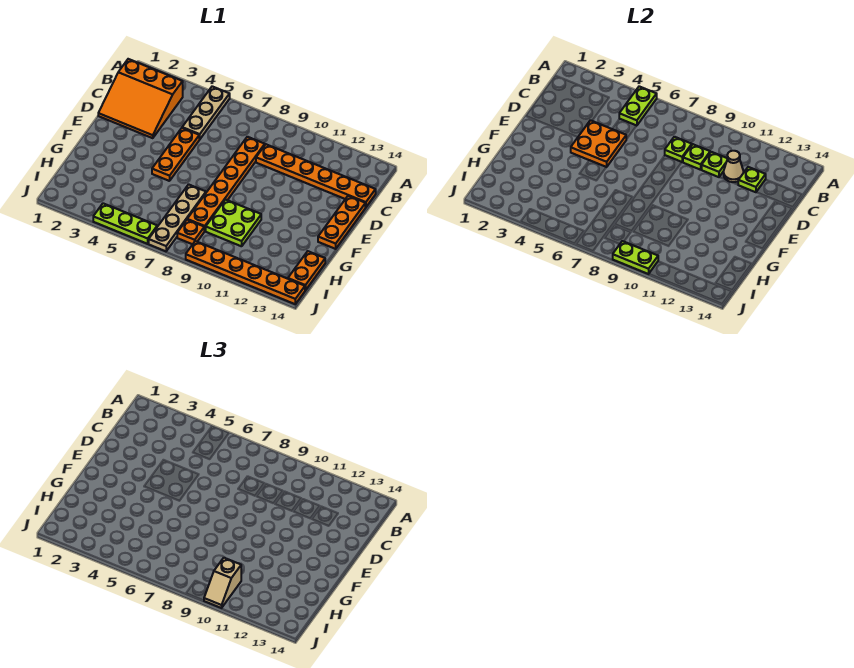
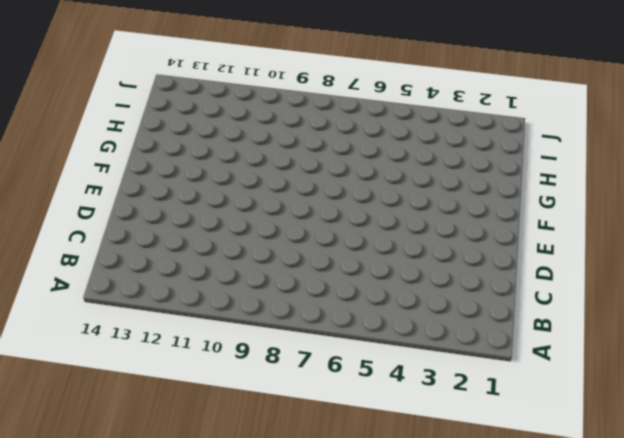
none -> tan 1x3 plate [182,86,230,139]
none -> orange 3x3 slope [98,59,183,138]
none -> orange 1x6 plate [187,137,265,231]

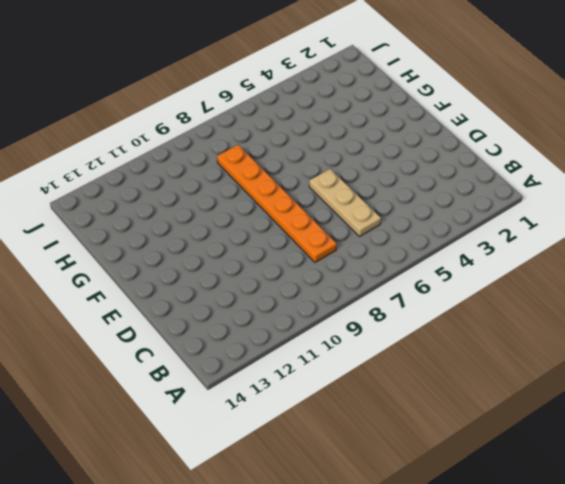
tan 1x3 plate [309,169,381,236] -> tan 1x3 plate moved to [182,86,230,139]
none -> orange 3x3 slope [98,59,183,138]
none -> orange 1x6 plate [256,144,376,207]
none -> orange 1x3 plate [152,128,200,181]

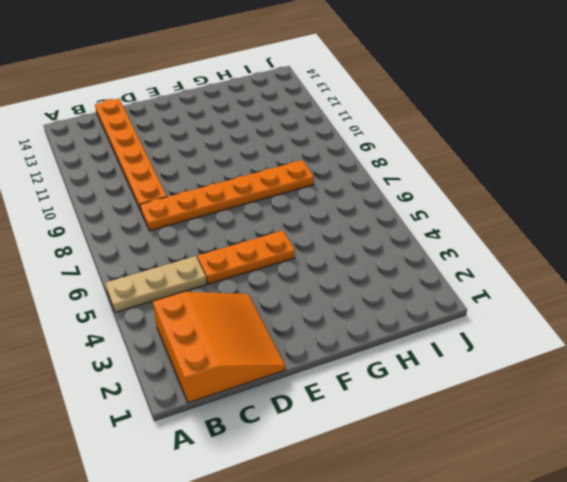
none -> orange 1x3 plate [318,196,365,249]
none -> tan 1x4 plate [149,184,206,251]
none -> lime 2x2 plate [206,200,261,246]

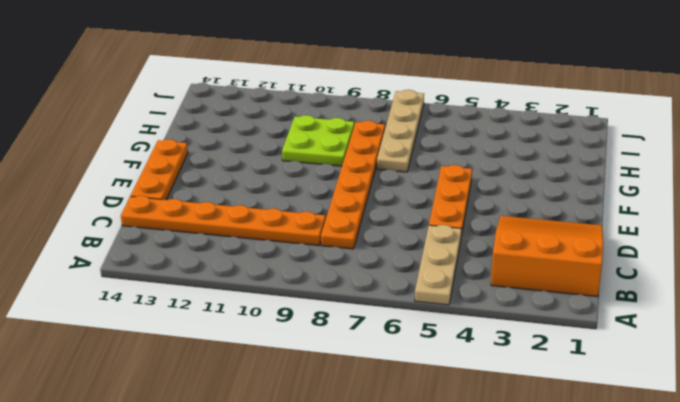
none -> orange 1x2 plate [288,251,325,290]
none -> orange 1x1 plate [177,220,204,244]
none -> lime 1x3 plate [93,203,157,244]

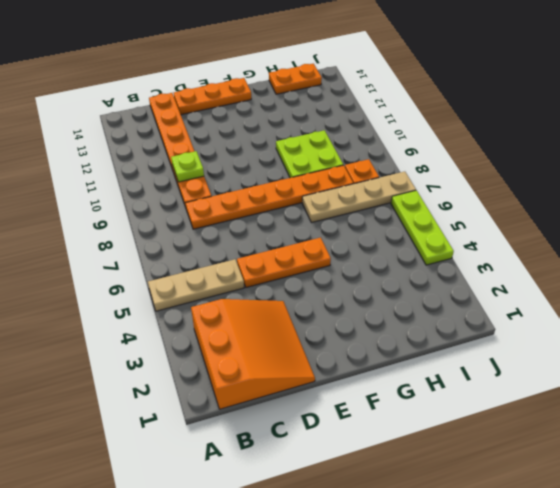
none -> orange 1x6 plate [186,241,305,304]
none -> lime 1x2 plate [619,86,657,126]
none -> lime 1x1 plate [665,137,692,162]

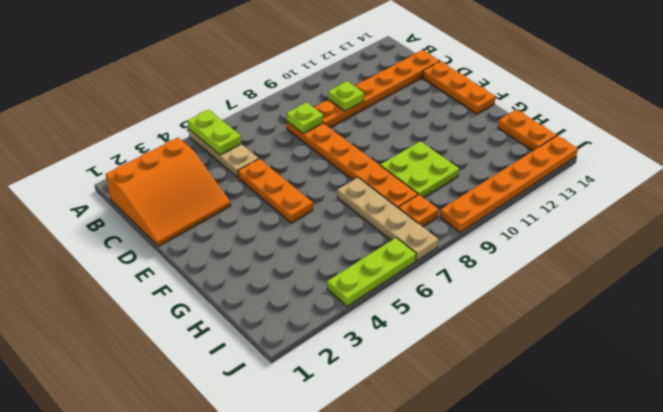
none -> lime 1x1 plate [683,144,710,170]
none -> tan 1x1 cone [724,151,744,182]
none -> lime 1x1 plate [738,167,766,192]

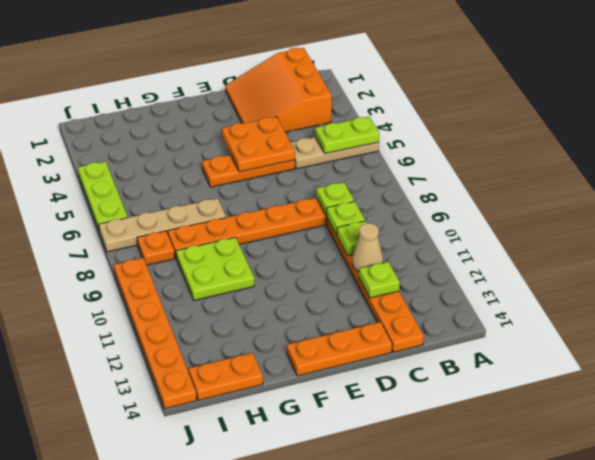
none -> lime 1x2 plate [613,241,658,274]
none -> tan 1x2 slope [204,558,241,608]

